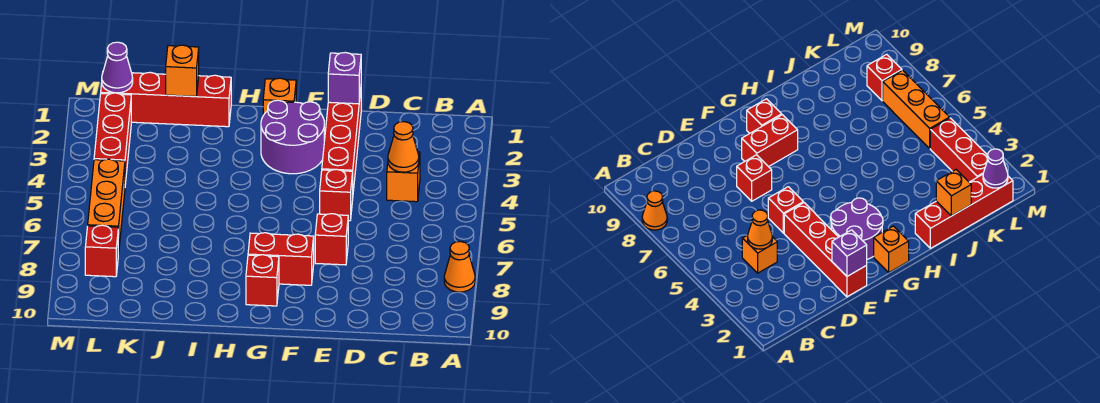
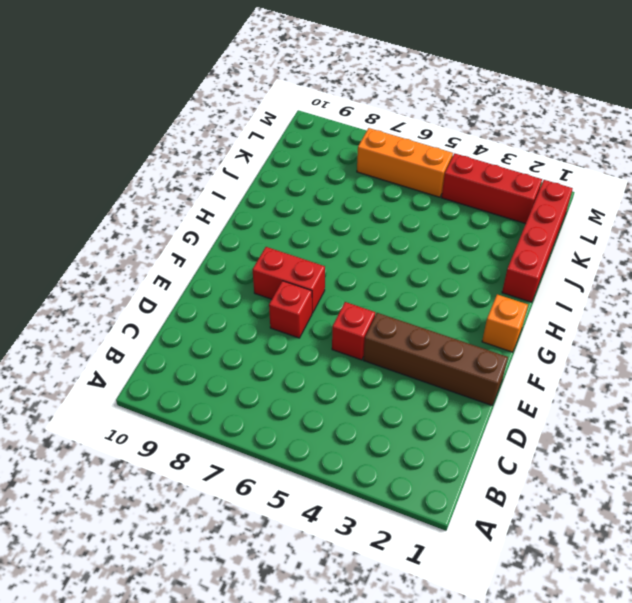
brown 1x4 brick [363,313,508,405] -> red 1x4 brick [322,91,361,191]
red 1x2 brick [253,247,325,313] -> red 1x2 brick turned to [248,233,314,285]
none -> orange 1x1 cone [444,241,475,292]
none -> orange 1x1 brick [387,152,420,202]
none -> purple 2x2 round brick [261,100,324,174]

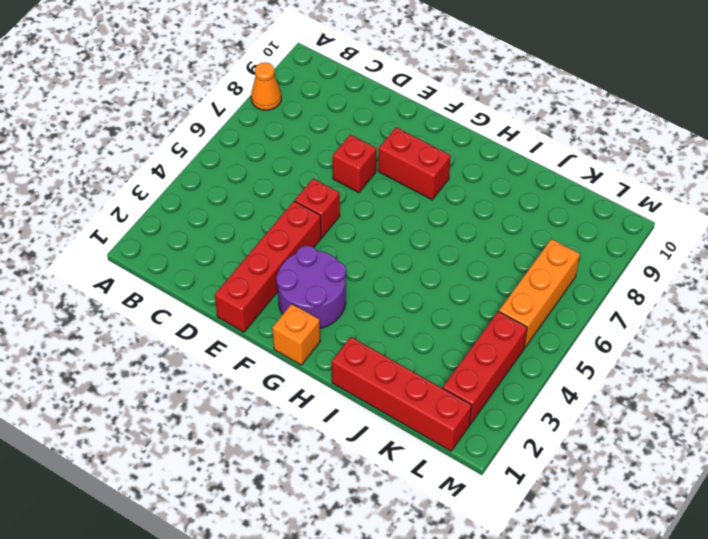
none -> orange 1x1 brick [387,152,420,202]
none -> red 1x1 brick [246,255,279,306]
none -> red 1x1 brick [85,225,118,277]

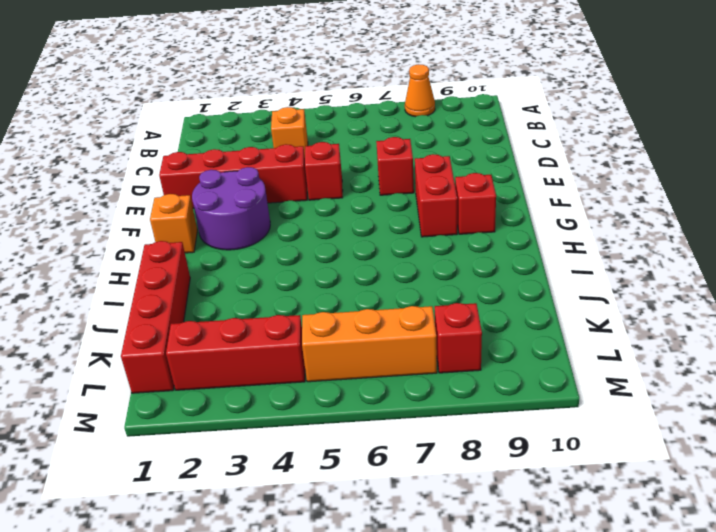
none -> orange 1x1 cone [388,122,419,172]
none -> purple 1x1 brick [328,52,361,104]
none -> orange 1x1 brick [166,45,199,96]

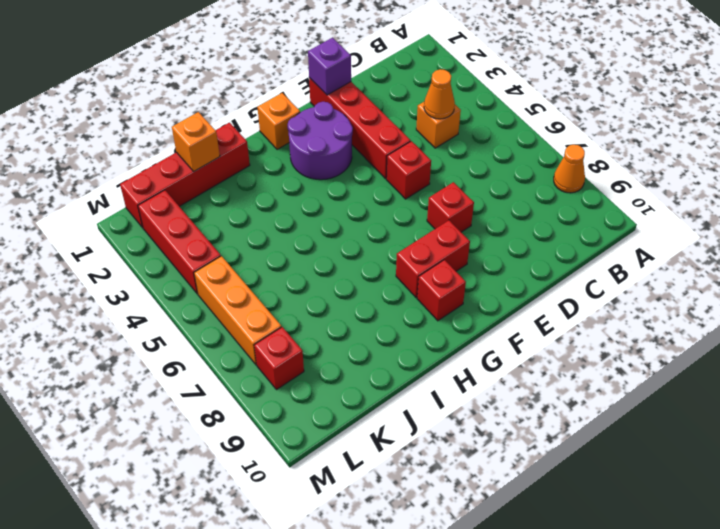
none -> purple 1x1 cone [102,42,133,93]

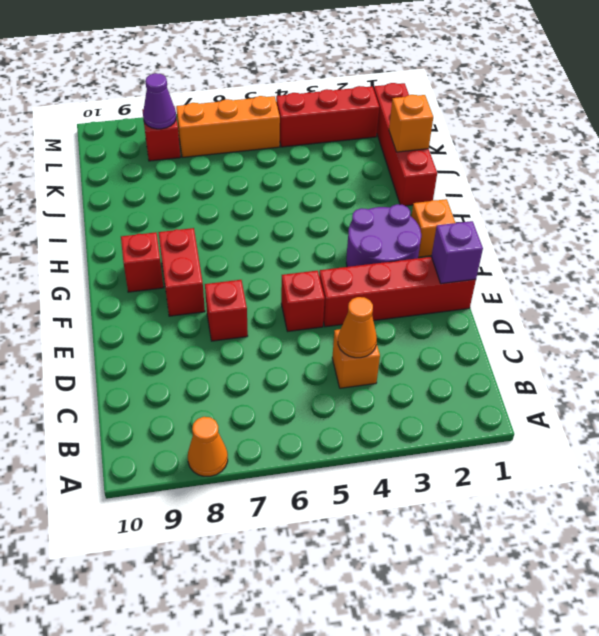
purple 1x1 cone [143,73,176,129] -> purple 1x1 cone moved to [102,42,133,93]

